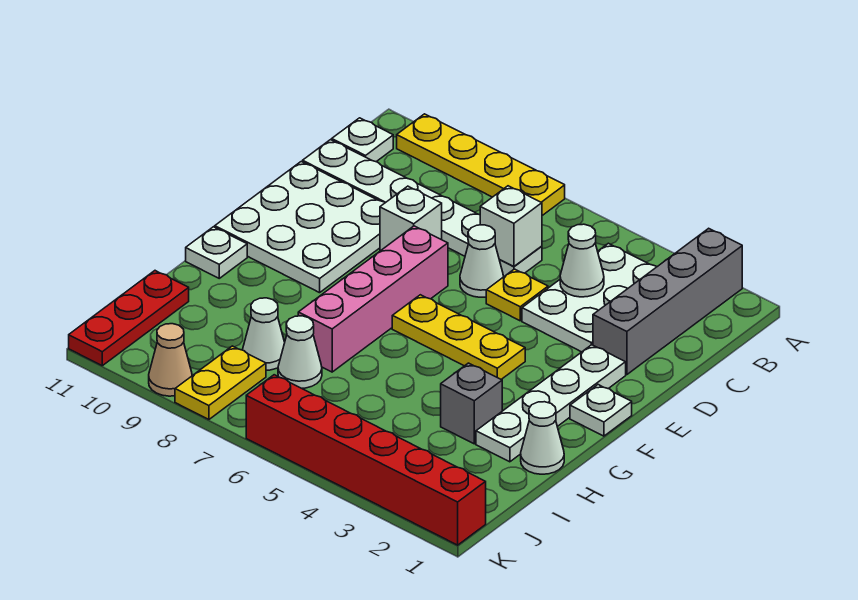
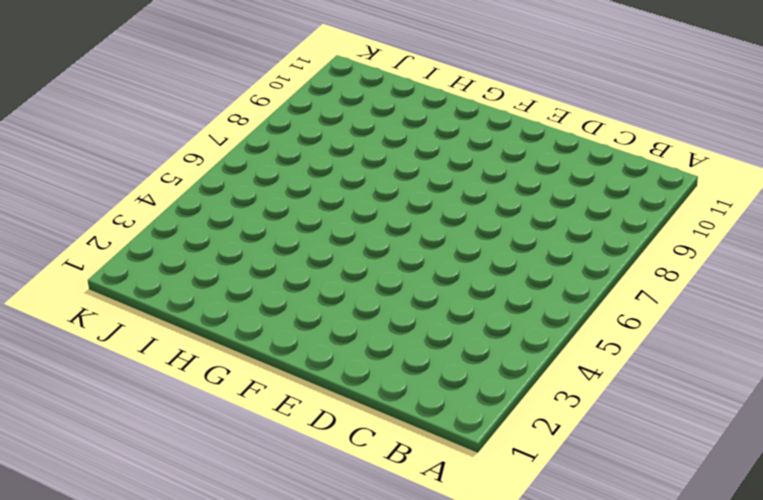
none -> grey 1x4 brick [593,228,742,375]
none -> yellow 1x4 plate [397,114,565,216]
none -> white 2x3 plate [522,243,656,352]

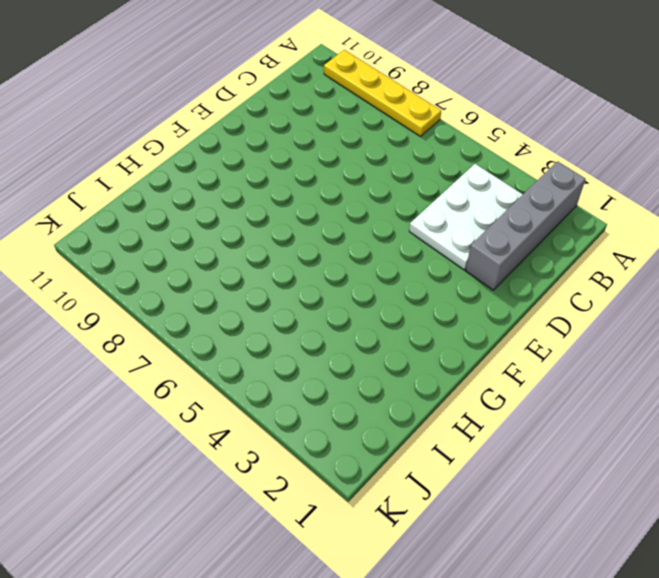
none -> white 1x1 plate [332,118,393,162]
none -> white 1x6 plate [303,140,542,276]
none -> yellow 1x1 plate [486,269,548,321]

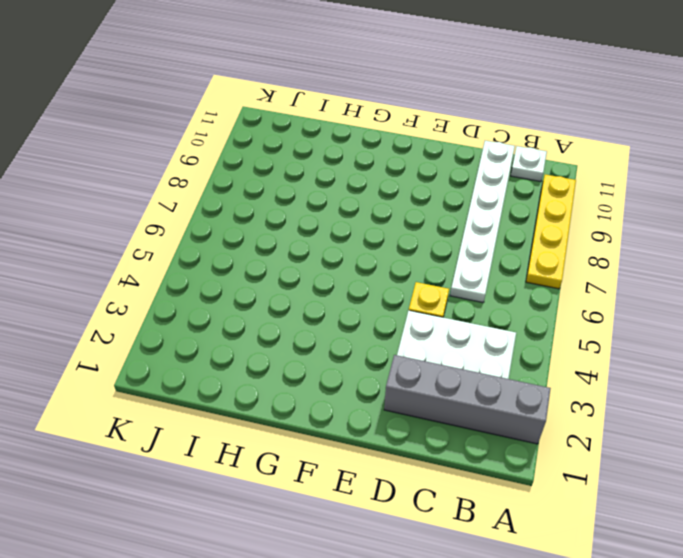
none -> white 1x1 cone [460,225,503,297]
none -> white 1x1 brick [380,186,442,251]
none -> white 3x3 plate [215,162,385,293]

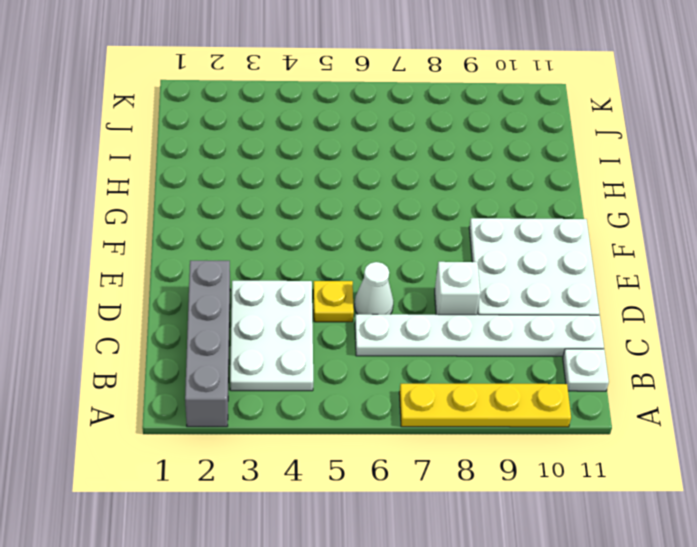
none -> white 1x4 plate [476,345,626,462]
none -> pink 1x4 brick [298,226,448,372]
none -> white 1x1 plate [570,385,632,436]

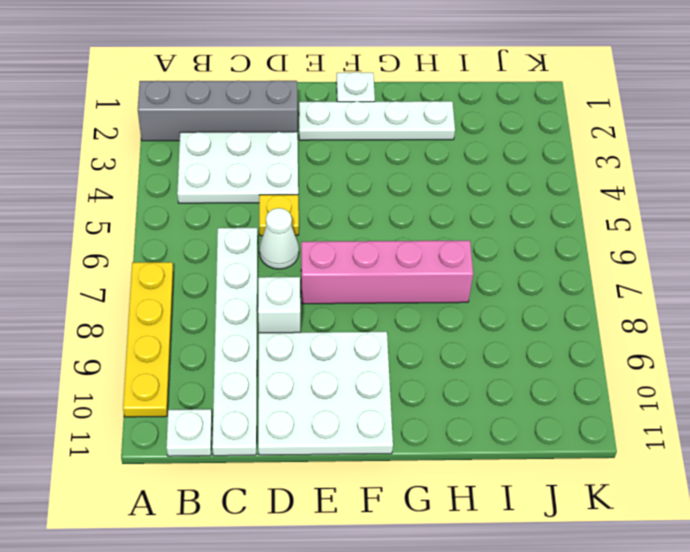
none -> yellow 1x3 plate [392,295,525,379]
none -> white 1x1 plate [186,227,247,278]
none -> white 1x1 cone [521,402,564,474]

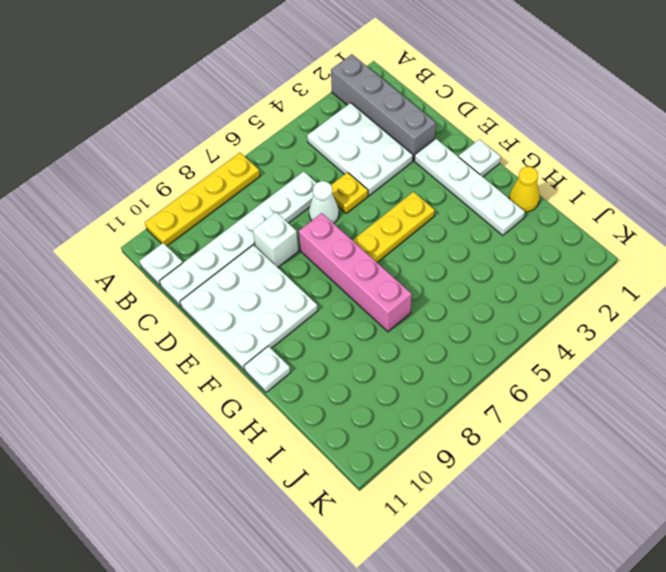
yellow 1x1 cone [509,167,540,212] -> white 1x1 cone [521,402,564,474]
none -> grey 1x1 brick [441,363,502,444]
none -> white 1x1 cone [278,316,322,388]
none -> white 1x1 cone [243,298,285,370]

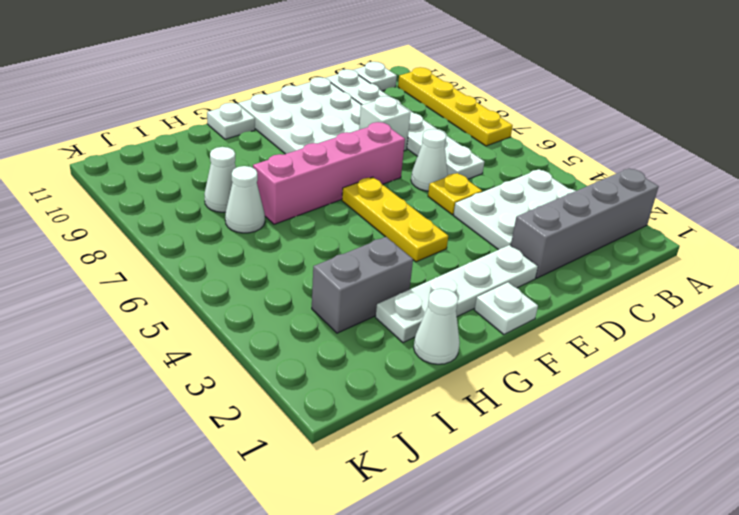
grey 1x2 brick [312,237,413,333] -> grey 1x1 brick [441,363,502,444]
none -> red 1x3 plate [69,271,189,366]
none -> yellow 1x2 plate [175,346,266,419]
none -> red 1x6 brick [246,375,486,545]

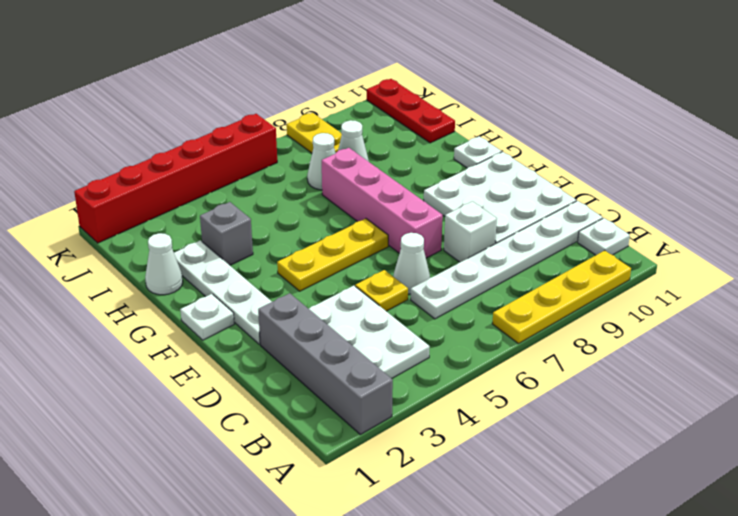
none -> tan 1x1 cone [149,324,192,396]
none -> white 1x1 cone [560,224,604,297]
none -> white 1x1 brick [480,186,542,266]

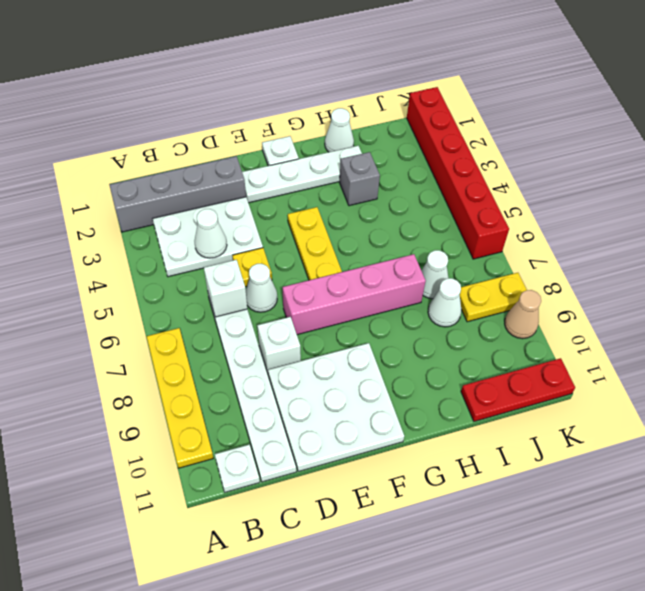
none -> white 1x1 plate [186,227,247,278]

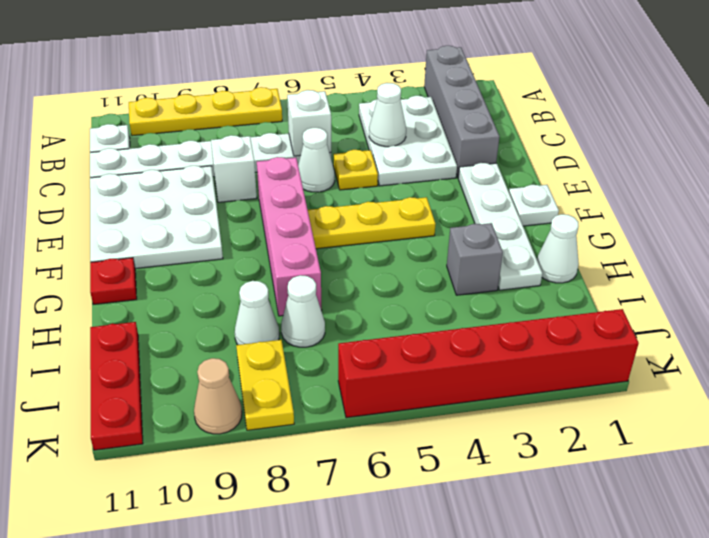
red 1x1 plate [90,258,137,304] -> white 1x1 plate [186,227,247,278]

